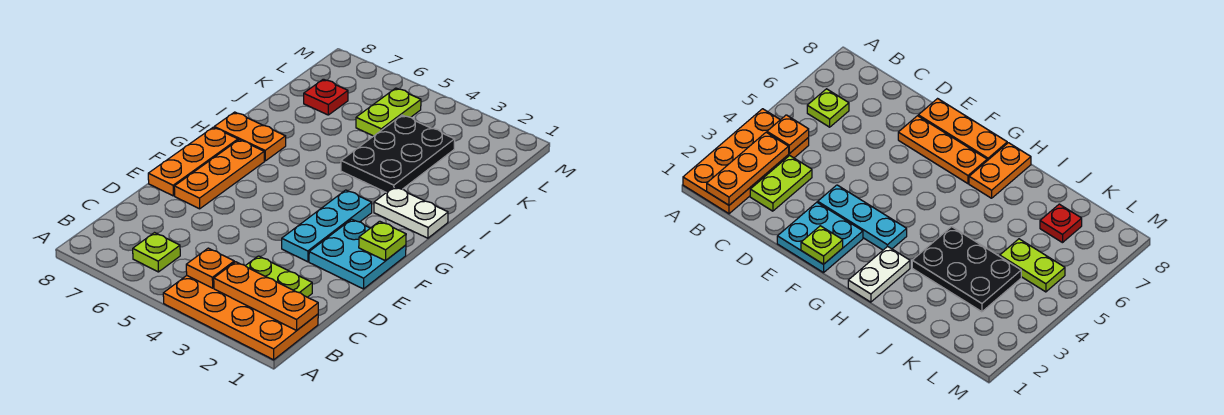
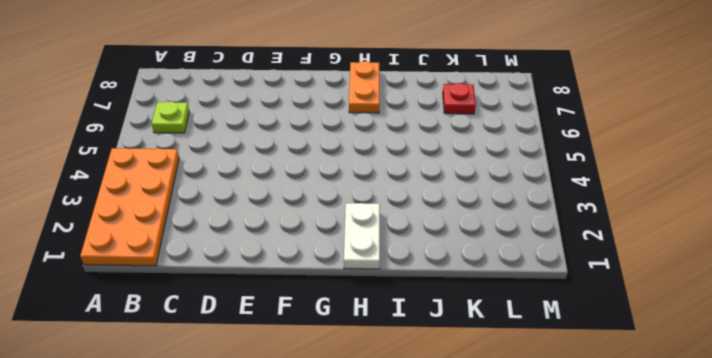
none -> lime 1x2 plate [246,256,312,297]
none -> cyan 2x2 plate [309,219,406,289]
none -> cyan 1x3 plate [282,190,372,262]

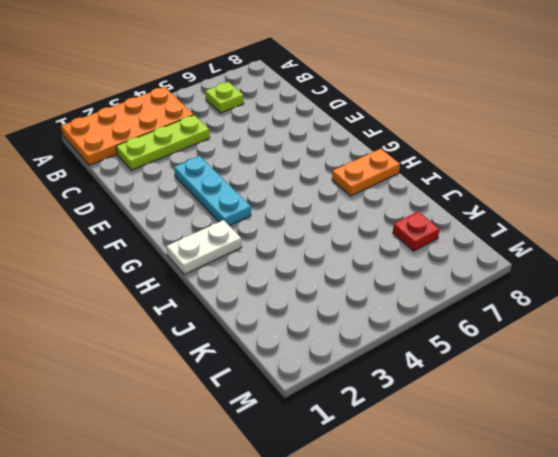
lime 1x3 plate [116,115,210,170] -> lime 1x2 plate [246,256,312,297]
none -> cyan 2x2 plate [309,219,406,289]
none -> orange 1x3 plate [174,140,264,209]
none -> orange 1x3 plate [148,127,238,196]

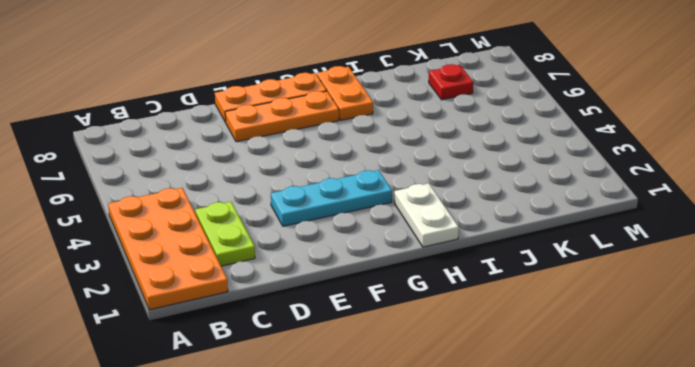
none -> lime 1x1 plate [133,233,180,272]
none -> cyan 2x2 plate [309,219,406,289]
none -> black 2x3 plate [341,115,455,193]

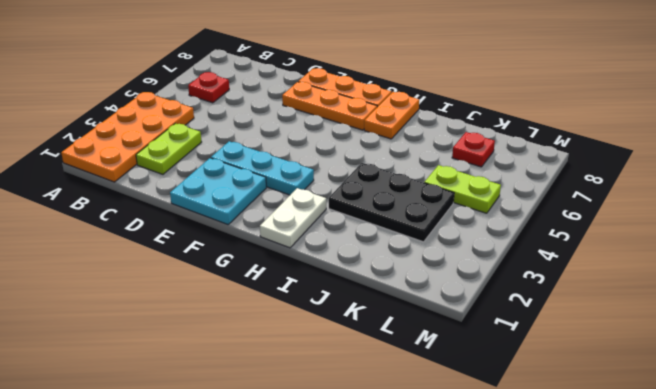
red 1x1 plate [188,72,229,103] -> lime 1x1 plate [133,233,180,272]
none -> orange 1x3 plate [214,262,318,330]
none -> orange 1x1 plate [186,248,234,288]
none -> lime 1x1 plate [359,221,406,261]

